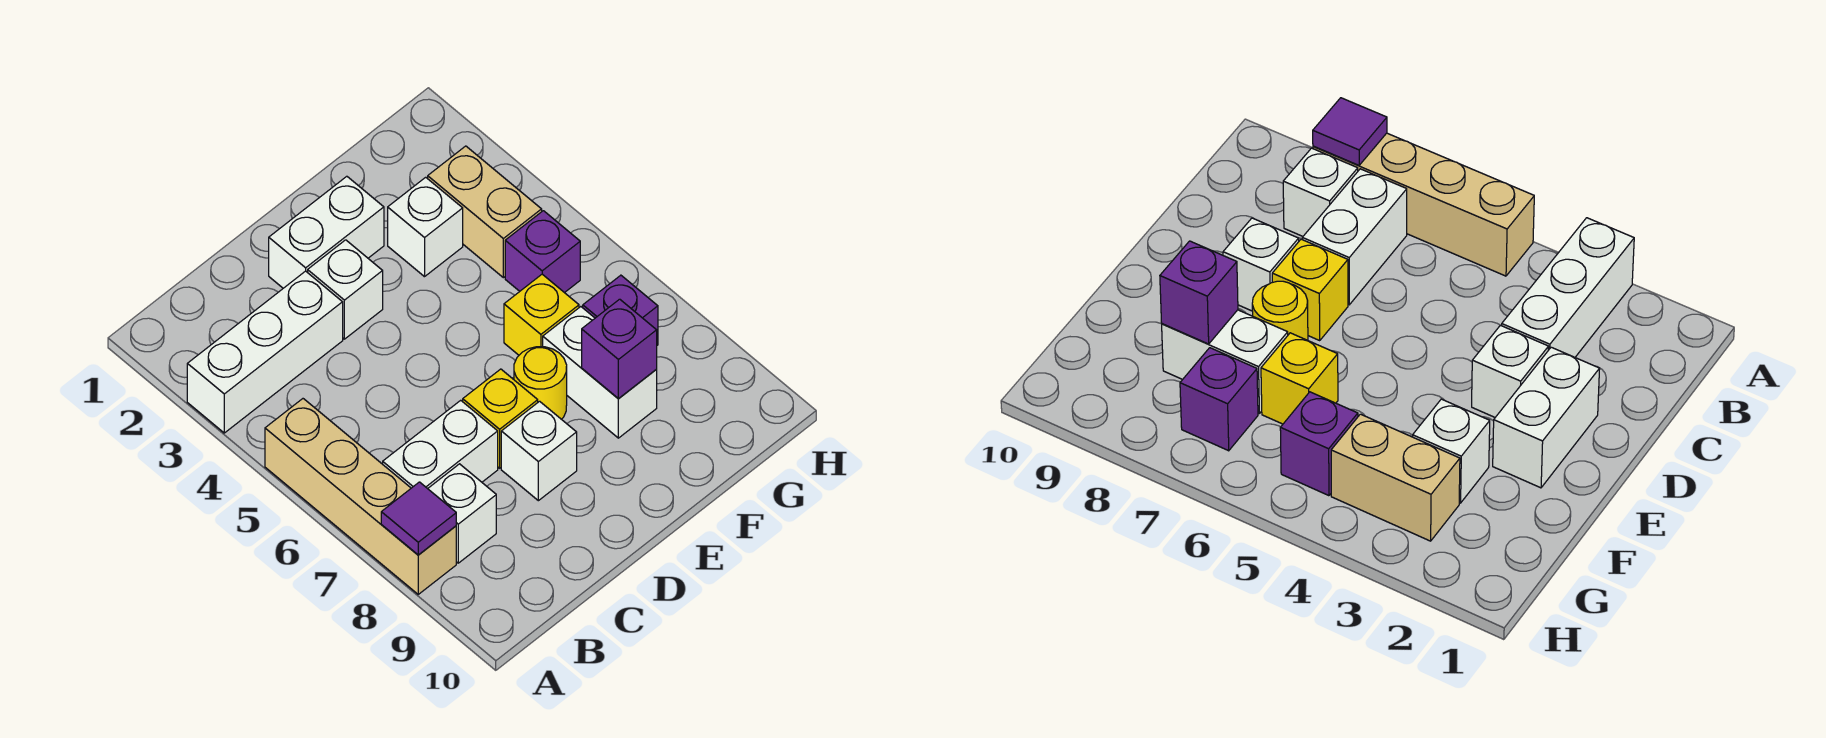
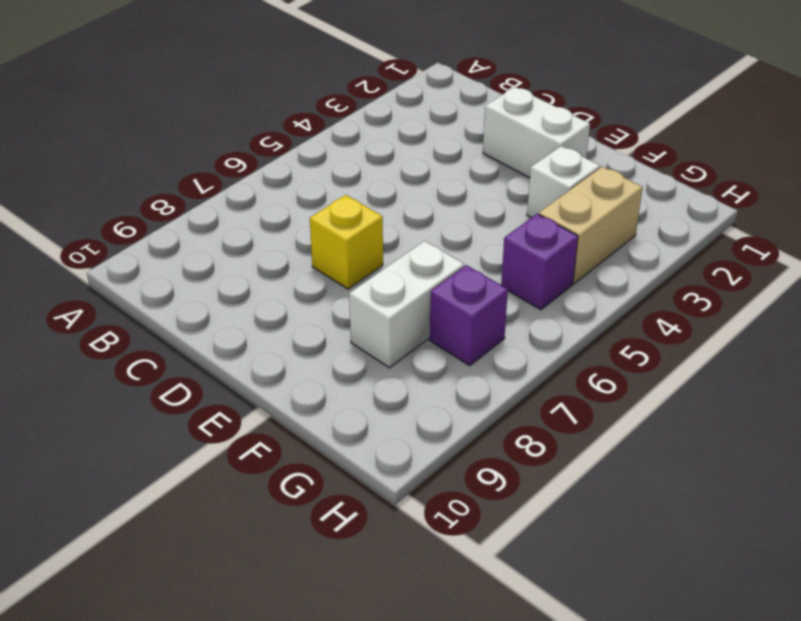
none -> white 1x3 brick [187,271,343,433]
none -> tan 1x4 brick [265,399,456,594]
none -> white 1x2 brick [383,400,498,489]

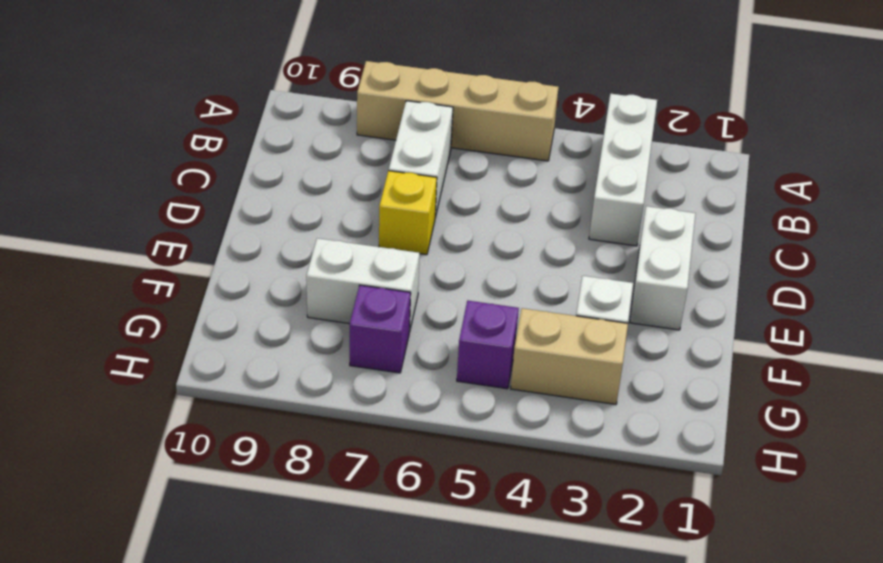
none -> white 1x1 brick [428,464,496,563]
none -> white 1x1 brick [308,240,383,339]
none -> white 1x1 brick [501,401,577,501]

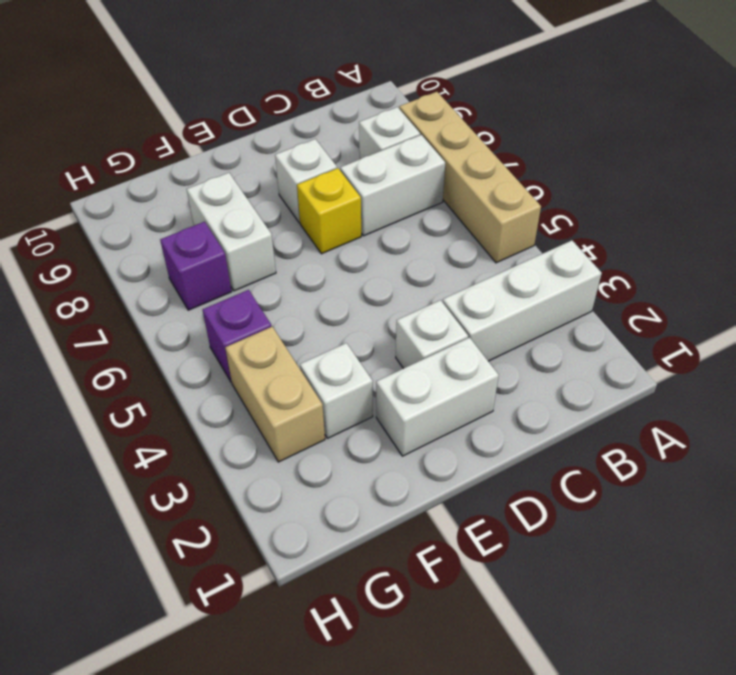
none -> yellow 1x1 round brick [514,347,567,419]
none -> yellow 1x1 brick [504,274,579,355]
none -> purple 1x1 tile [381,482,456,555]

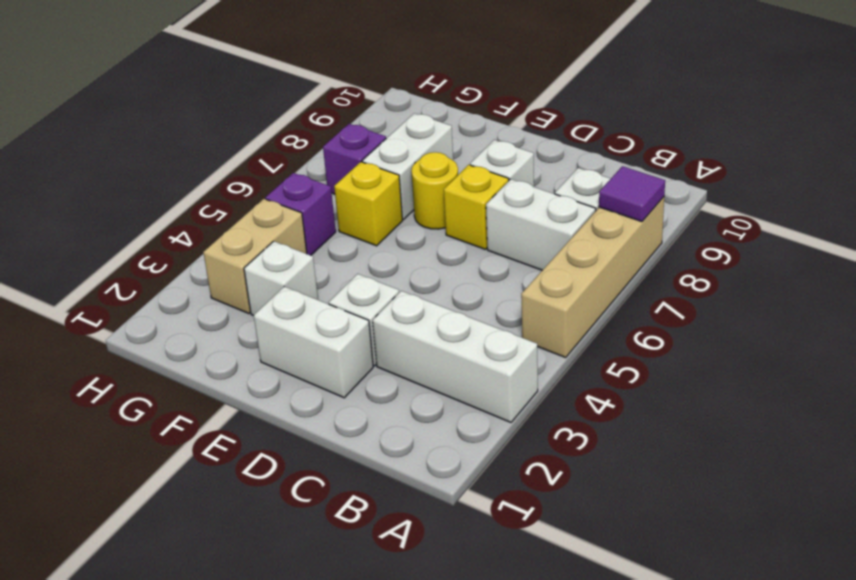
none -> purple 1x1 brick [582,299,657,399]

